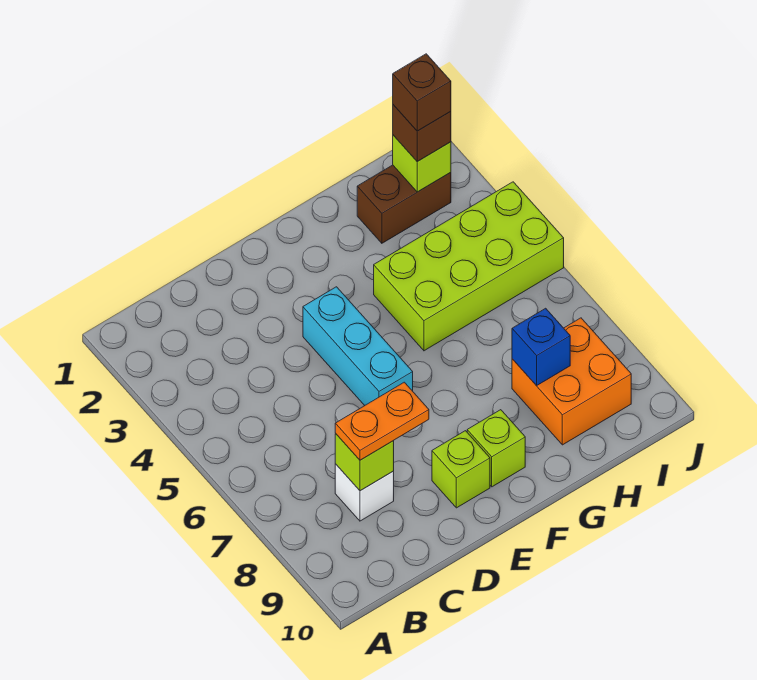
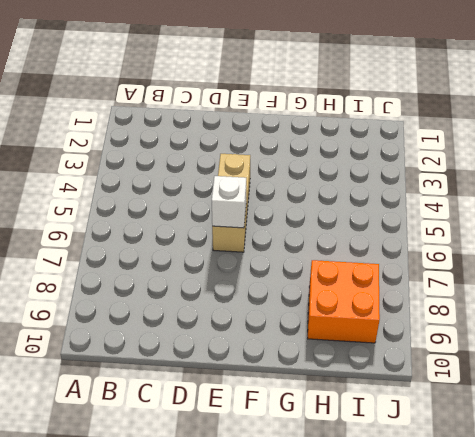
tan 1x3 brick [212,154,250,252] -> cyan 1x3 brick [303,287,413,406]
white 1x1 brick [212,176,246,228] -> white 1x1 brick moved to [335,464,394,521]
none -> lime 1x1 brick [432,431,490,508]
none -> lime 1x1 brick [467,410,525,487]
none -> lime 2x4 brick [374,182,564,351]

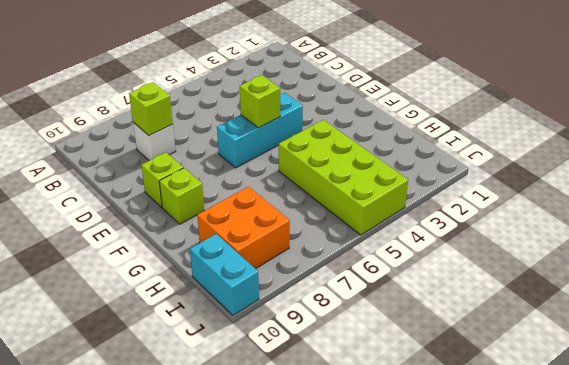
lime 1x1 brick [240,75,280,128] -> lime 1x1 brick moved to [393,135,451,192]
cyan 1x2 brick [190,234,259,316] -> none
none -> brown 1x2 brick [357,165,451,243]
none -> blue 1x1 brick [512,308,570,386]
none -> orange 1x2 plate [335,382,429,460]

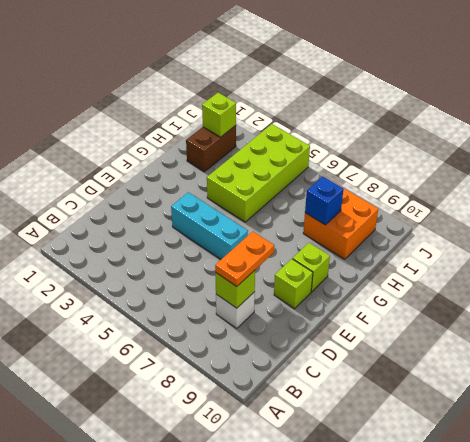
none -> brown 1x1 brick [393,105,451,162]
none -> brown 1x1 brick [393,54,451,131]

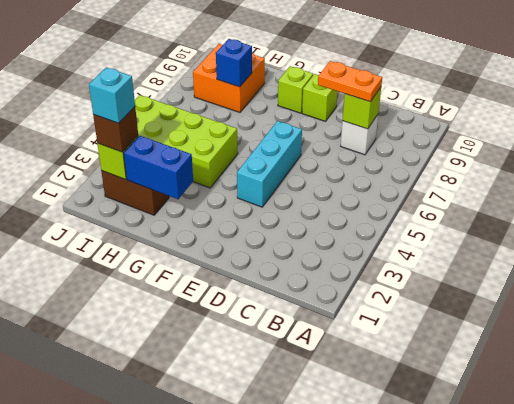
blue 1x2 brick [124,136,193,199] -> none
cyan 1x1 brick [89,67,135,123] -> brown 1x1 brick [393,54,451,131]

